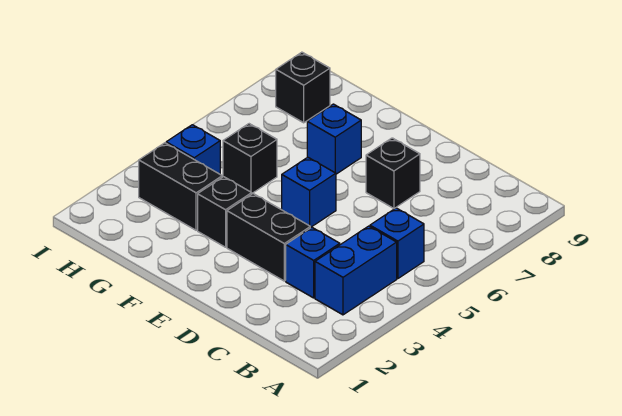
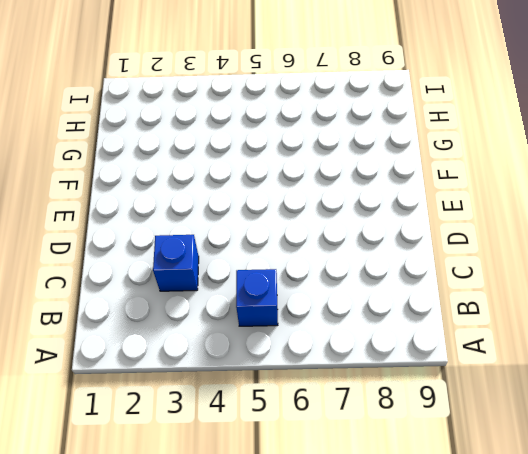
none -> blue 1x2 brick [315,226,397,315]
none -> black 1x2 brick [227,194,310,281]
none -> black 1x1 brick [366,138,420,208]

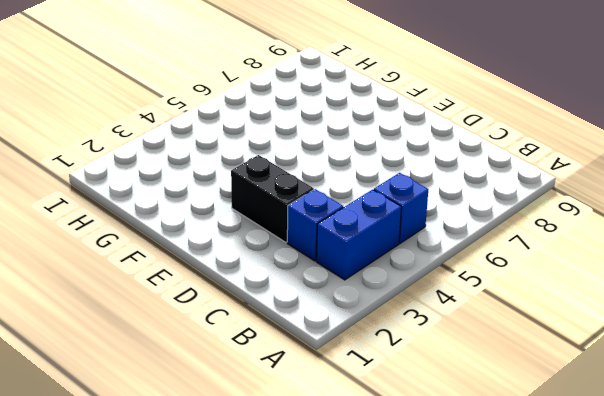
none -> black 1x1 brick [366,138,420,208]
none -> blue 1x1 brick [282,157,336,228]
none -> black 1x1 brick [198,177,252,247]

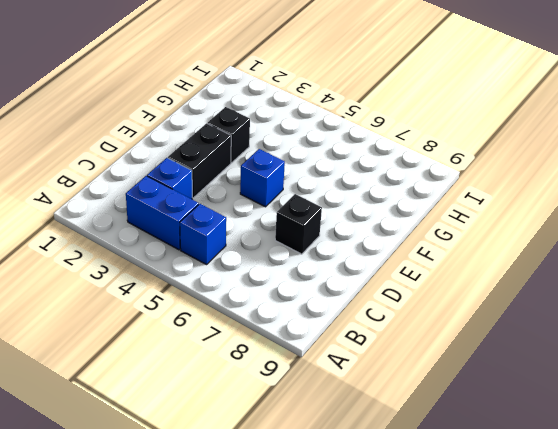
none -> blue 1x1 brick [307,104,361,174]
none -> black 1x2 brick [139,143,222,230]
none -> black 1x1 brick [223,124,277,193]

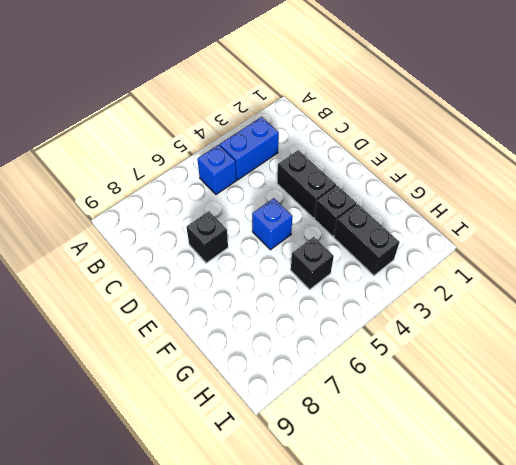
none -> blue 1x1 brick [286,227,340,298]
none -> blue 1x1 brick [307,104,361,174]
none -> blue 1x1 brick [166,125,220,174]

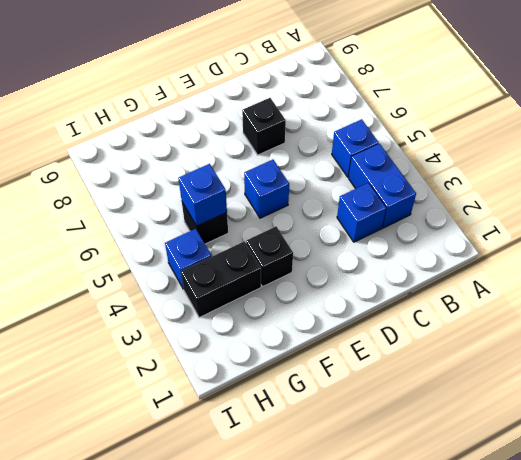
blue 1x1 brick [178,164,227,226] -> blue 1x1 brick moved to [307,104,361,174]
none -> black 1x2 brick [227,194,310,281]
none -> black 1x1 brick [276,52,330,123]

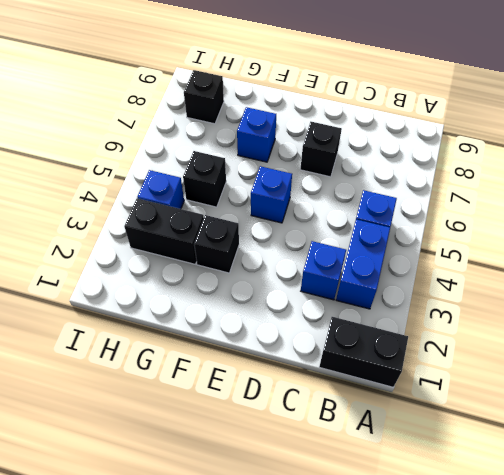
black 1x2 brick [319,317,408,387] -> black 1x2 brick moved to [227,194,310,281]

